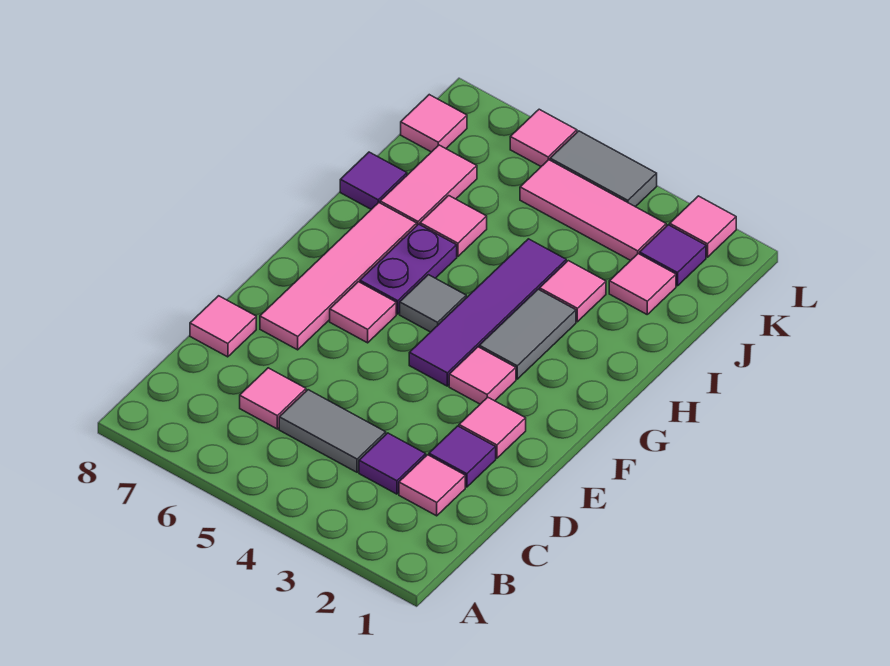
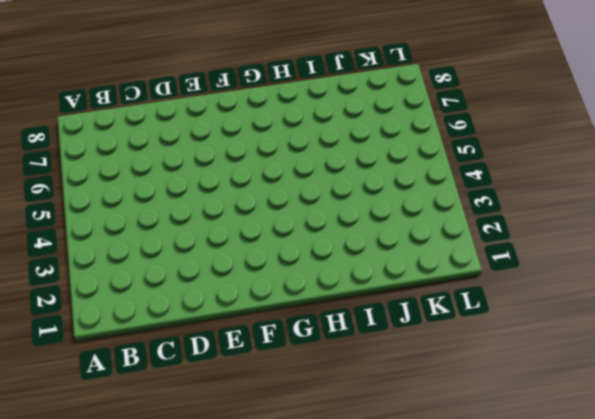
none -> pink 1x1 tile [399,455,465,516]
none -> purple 1x1 tile [359,433,426,494]
none -> grey 1x2 tile [279,390,386,472]

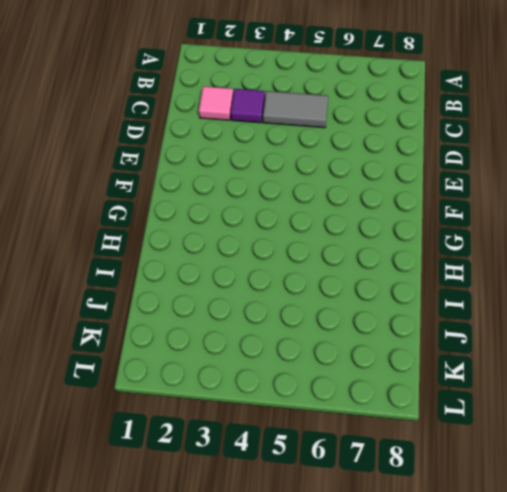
none -> pink 1x1 tile [240,368,306,429]
none -> purple 1x1 tile [429,426,496,487]
none -> pink 1x1 tile [190,296,256,357]

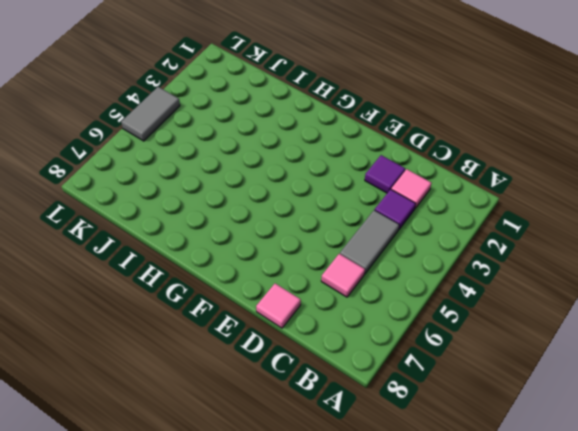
none -> pink 1x1 tile [459,397,526,458]
none -> pink 1x4 tile [260,203,417,350]
none -> pink 1x1 tile [449,347,516,404]

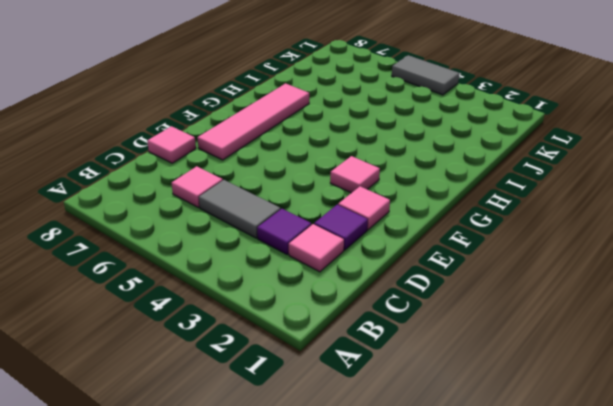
none -> purple 1x4 tile [409,239,566,386]
none -> pink 1x1 tile [330,282,396,343]
none -> grey 1x2 tile [479,289,576,379]

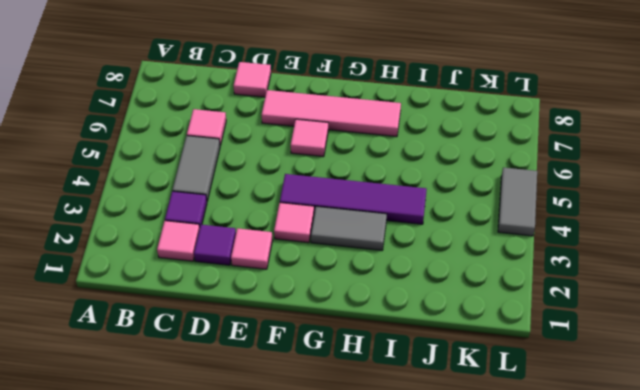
none -> grey 1x1 tile [400,275,466,332]
none -> purple 1x2 plate [360,224,457,314]
none -> pink 1x1 tile [540,261,606,322]

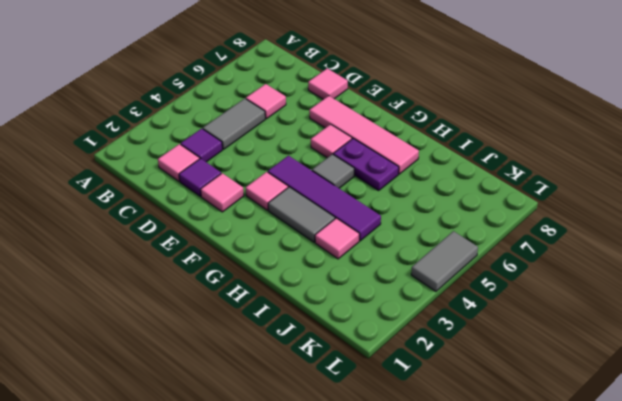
none -> pink 1x1 tile [420,196,487,257]
none -> pink 1x2 tile [380,145,477,225]
none -> purple 1x1 tile [340,152,407,209]

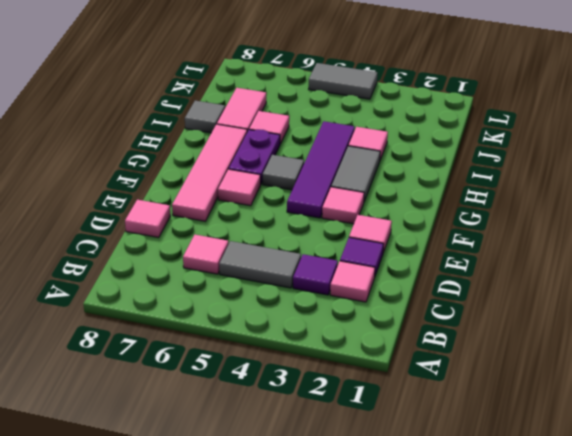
grey 1x1 tile [185,101,225,133] -> purple 1x1 tile [340,152,407,209]
none -> pink 1x1 tile [609,254,676,314]
none -> purple 1x1 tile [640,225,706,286]
none -> pink 1x3 tile [520,160,666,261]

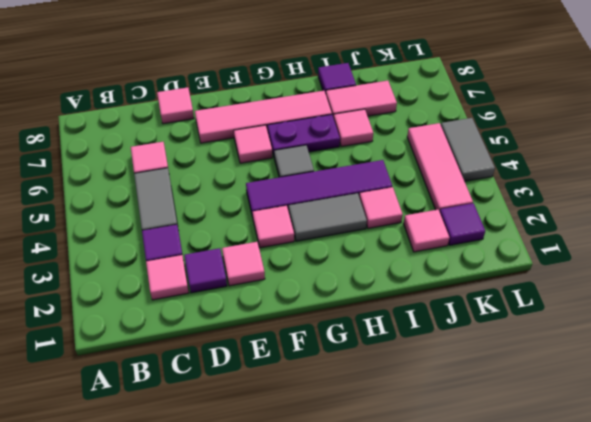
none -> pink 1x1 tile [401,95,467,152]
none -> pink 1x1 tile [670,196,736,257]
none -> pink 1x1 tile [510,109,577,166]

